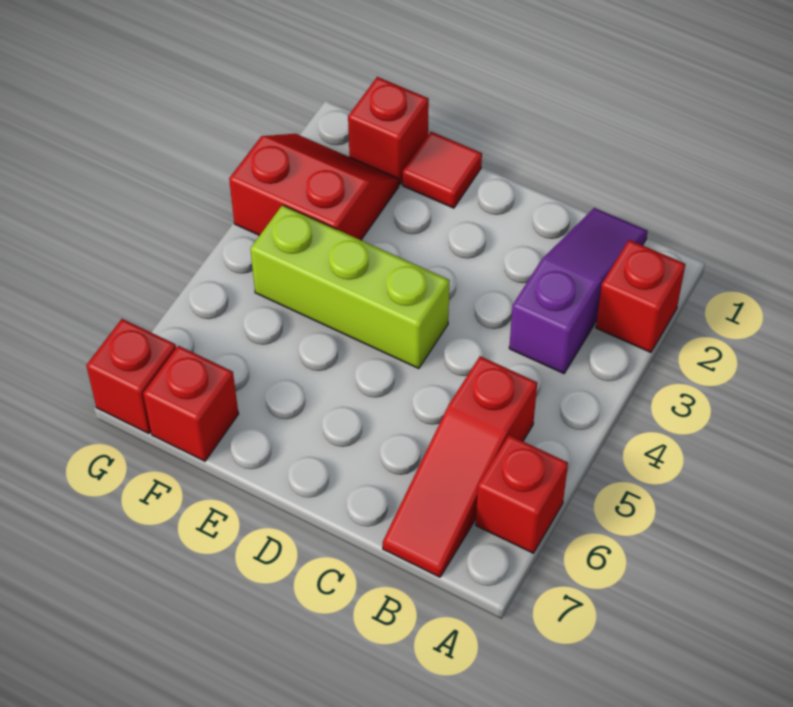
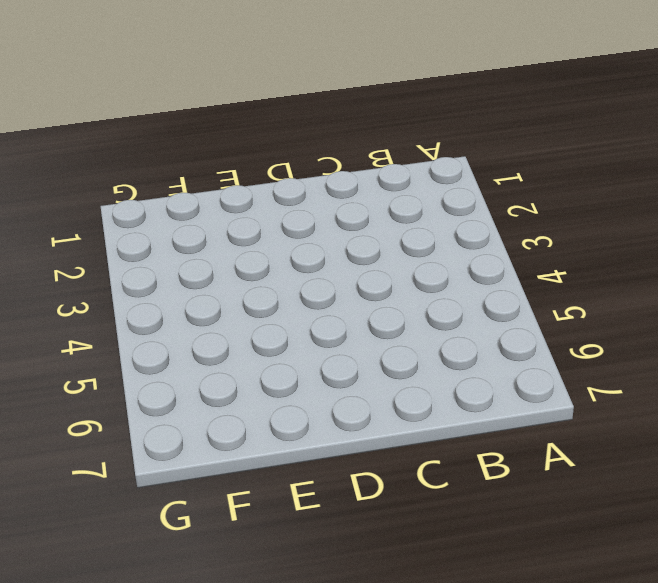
none -> red 1x1 brick [596,240,685,352]
none -> red 1x1 brick [476,435,568,553]

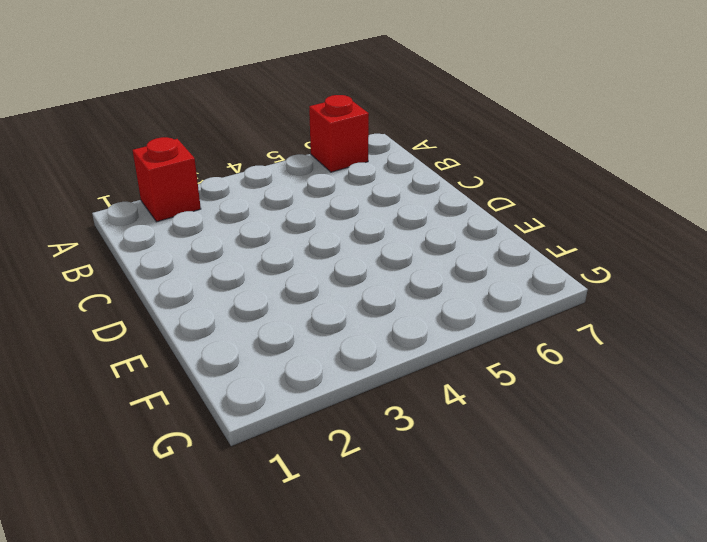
none -> purple 1x3 slope [509,208,648,374]
none -> red 1x3 slope [383,356,537,577]

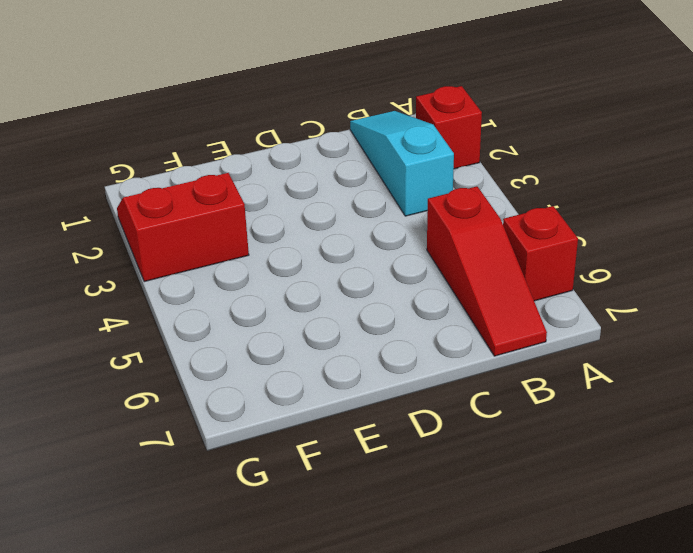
cyan 1x3 slope [350,111,454,216] -> purple 1x3 slope [509,208,648,374]
none -> lime 1x3 brick [250,205,450,369]
none -> red 1x1 tile [403,132,482,208]

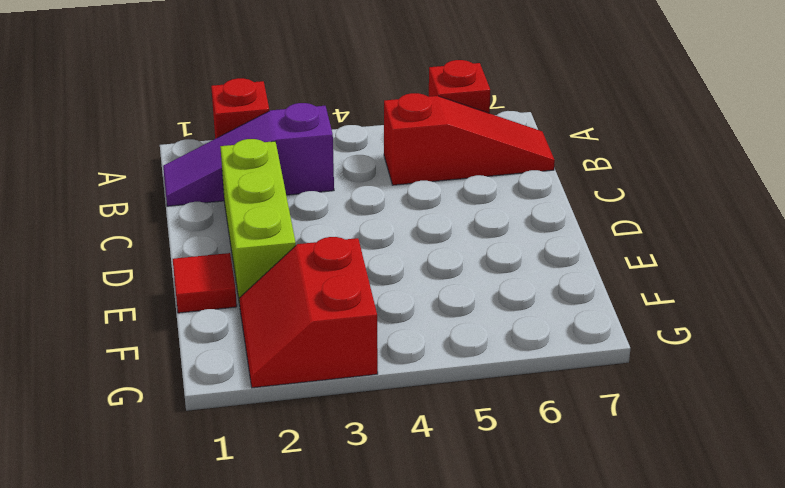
lime 1x3 brick [220,139,296,305] -> lime 1x3 brick moved to [250,205,450,369]
none -> red 1x1 brick [348,77,429,185]
none -> red 1x1 brick [143,346,238,461]

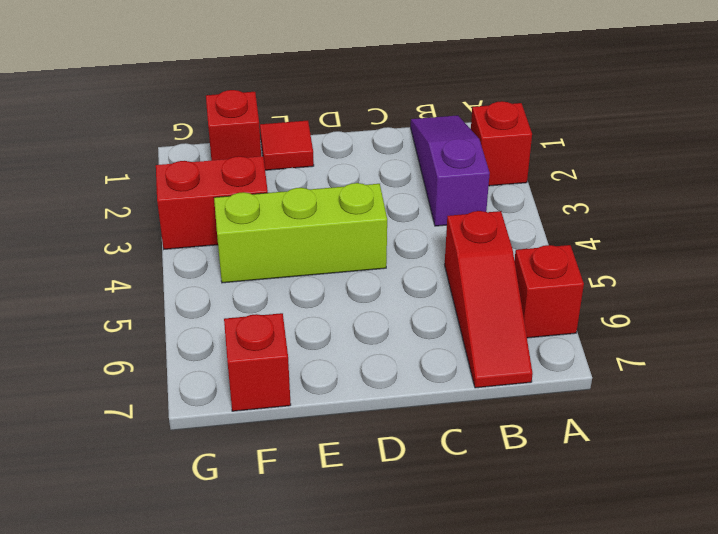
none -> red 1x1 brick [86,319,176,434]

